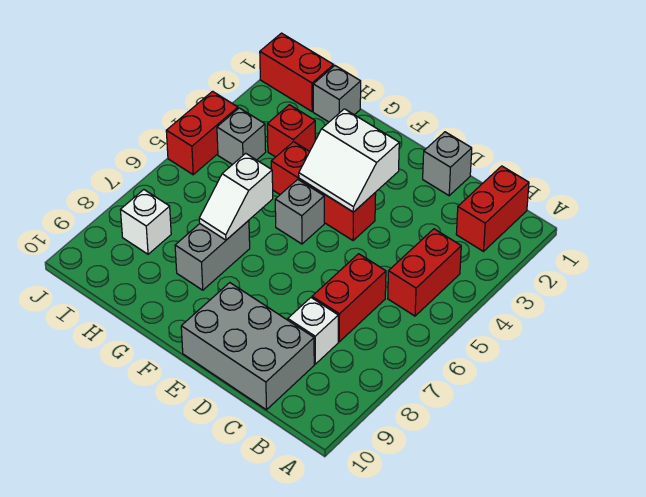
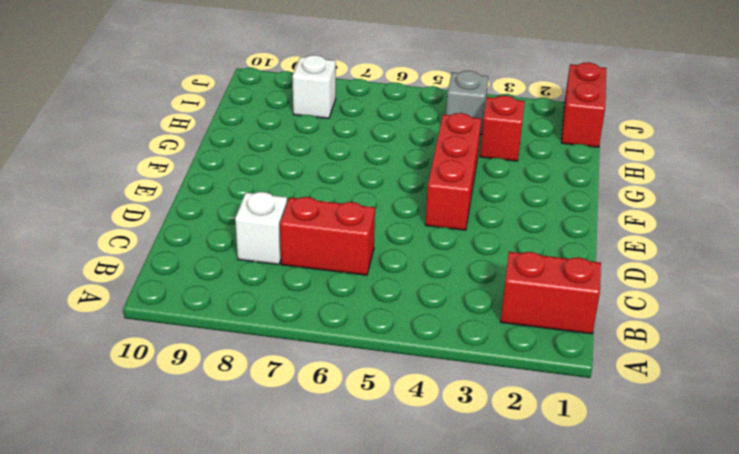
none -> red 1x2 brick [388,229,461,316]
none -> grey 2x3 brick [181,283,314,410]
none -> grey 1x1 brick [423,132,472,196]

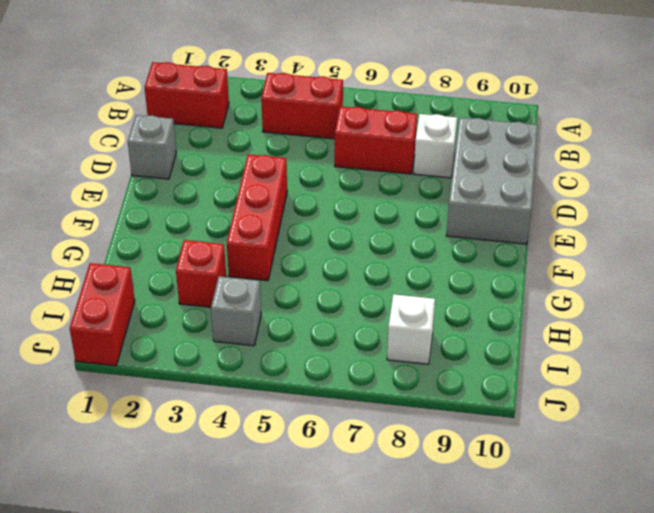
none -> grey 1x1 brick [275,179,324,244]
none -> grey 1x2 brick [175,220,250,290]
none -> grey 1x1 brick [313,66,361,122]

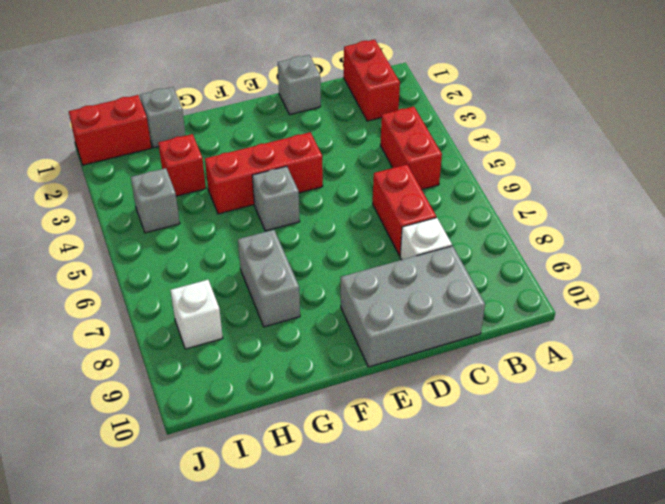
none -> red 1x2 brick [166,91,238,175]
none -> white 2x2 slope [299,109,399,212]
none -> white 1x2 slope [199,153,273,240]

